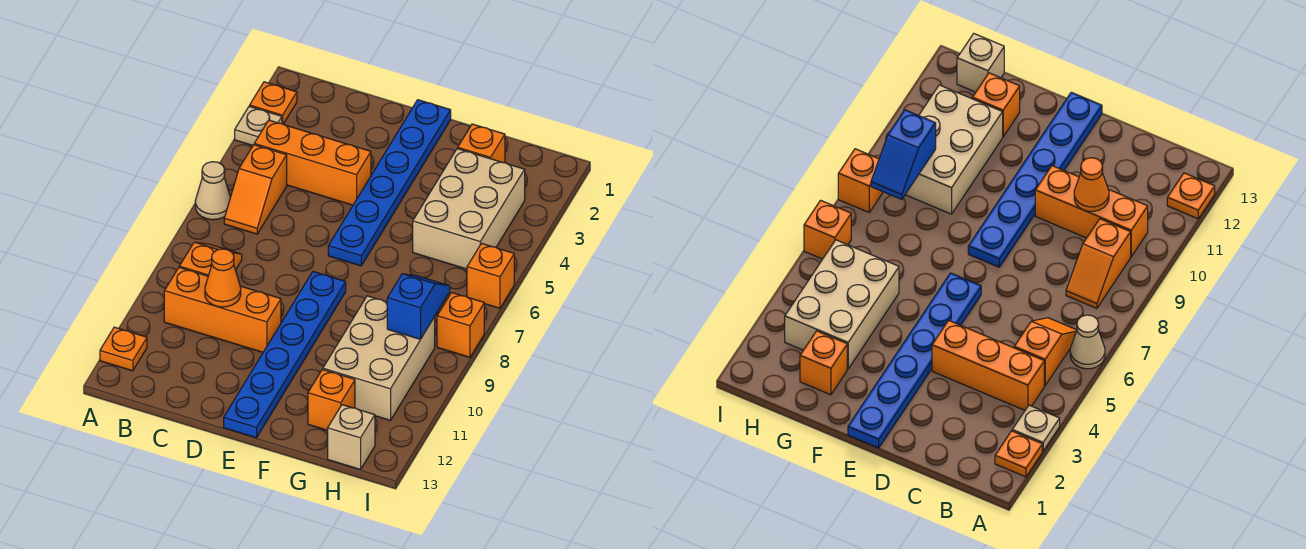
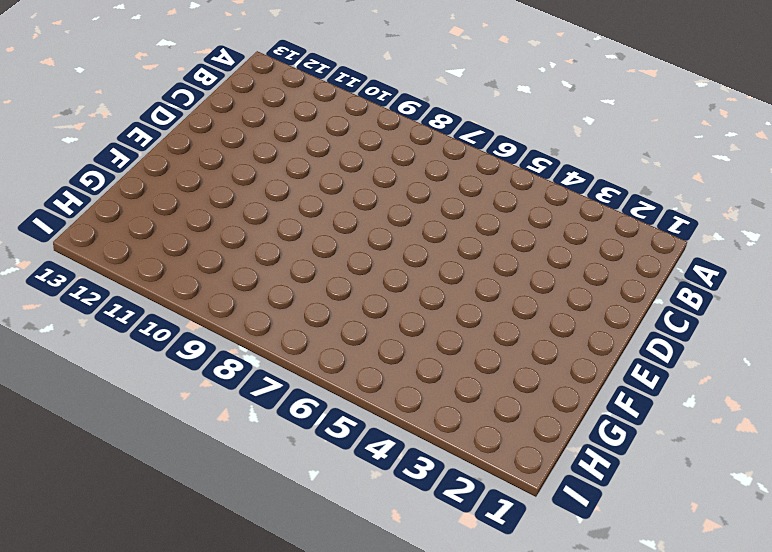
none -> orange 1x1 plate [250,82,297,124]
none -> tan 1x1 plate [235,106,282,145]
none -> tan 1x1 cone [195,162,230,220]

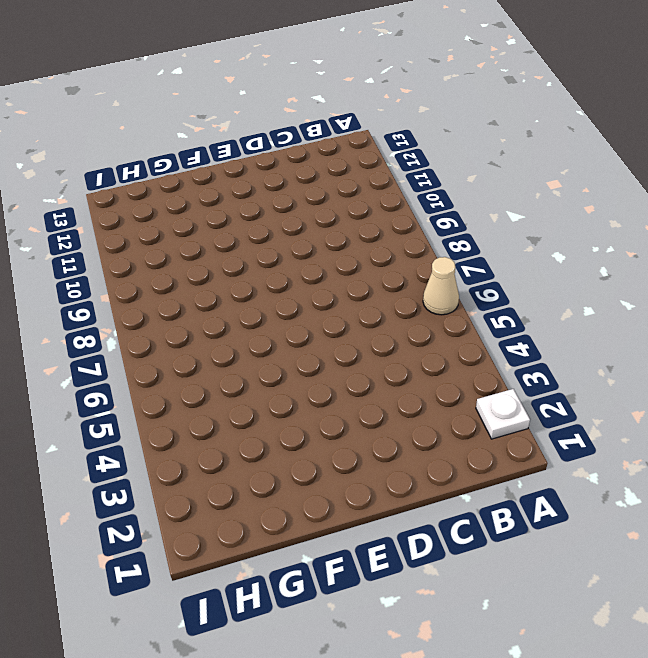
white 1x1 plate [476,389,530,439] -> orange 1x1 plate [250,82,297,124]
none -> tan 1x1 plate [235,106,282,145]
none -> orange 1x1 plate [100,327,147,371]
none -> orange 1x3 brick [254,120,371,205]

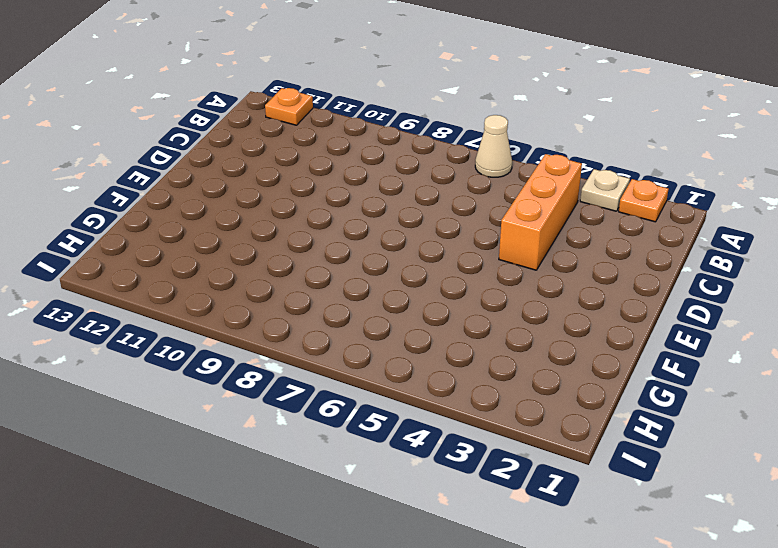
none -> orange 1x2 slope [224,145,287,234]
none -> orange 1x2 slope [179,242,242,276]
none -> orange 1x3 brick [164,268,281,352]

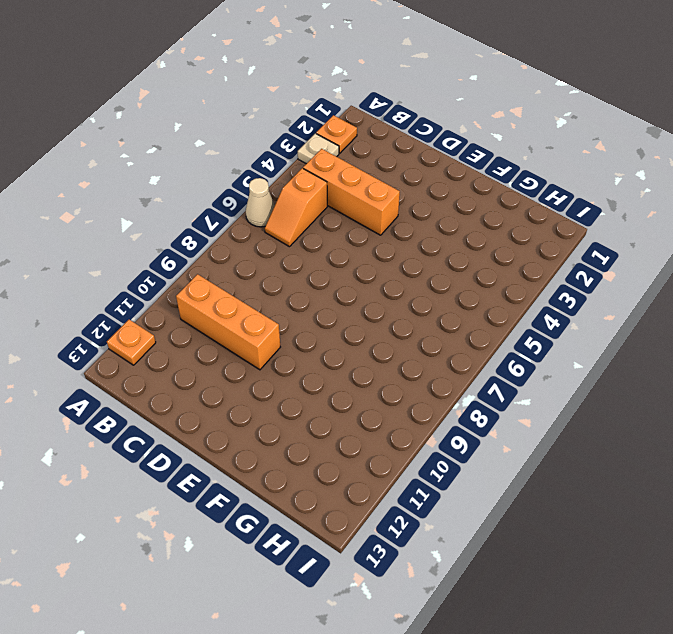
none -> orange 1x2 slope [179,242,242,276]
none -> blue 1x6 plate [328,100,451,266]
none -> blue 1x6 plate [224,272,346,438]

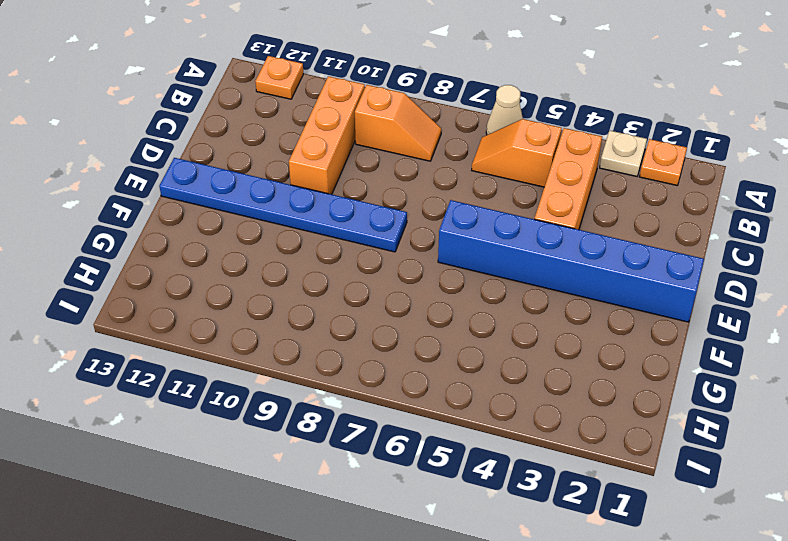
blue 1x6 brick [438,200,704,322] -> blue 1x6 plate [328,100,451,266]
none -> orange 1x1 brick [458,124,505,163]
none -> tan 2x3 brick [413,149,525,269]
none -> tan 2x3 brick [323,296,435,420]

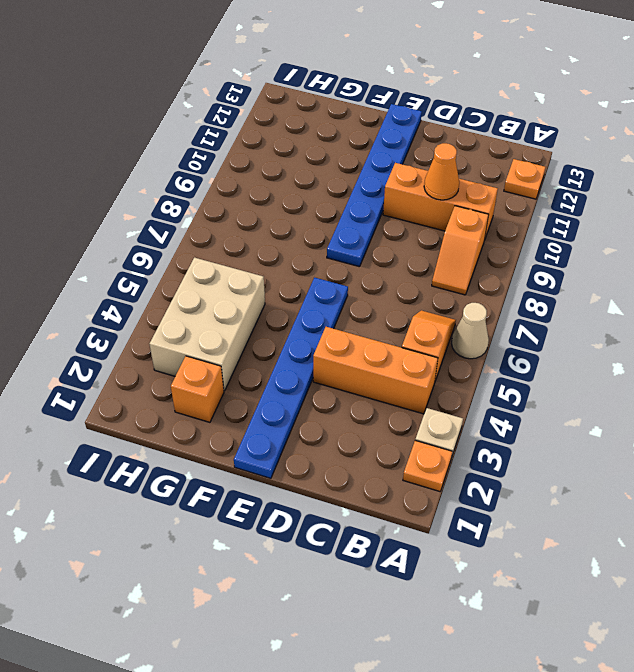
none -> tan 2x3 brick [323,296,435,420]
none -> orange 1x1 brick [308,369,355,430]
none -> tan 1x1 brick [328,405,375,470]

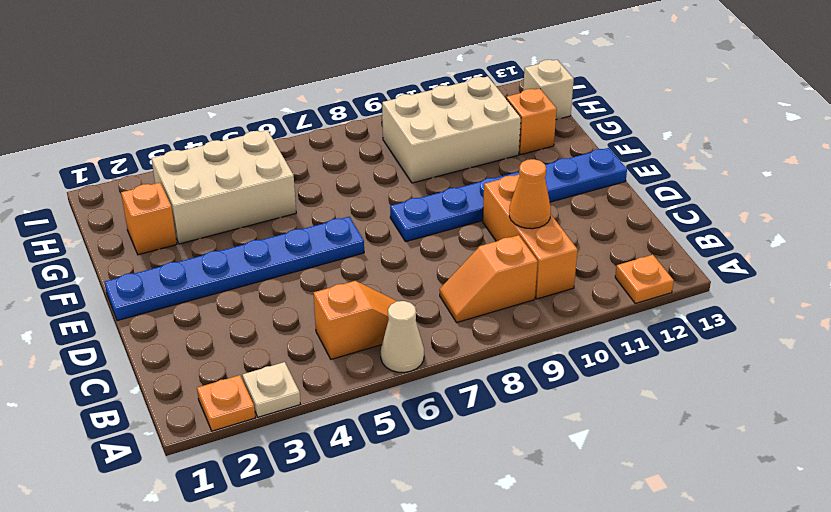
none -> orange 1x3 brick [254,120,371,205]
none -> orange 1x1 brick [467,243,514,308]
none -> orange 1x1 brick [437,293,484,357]

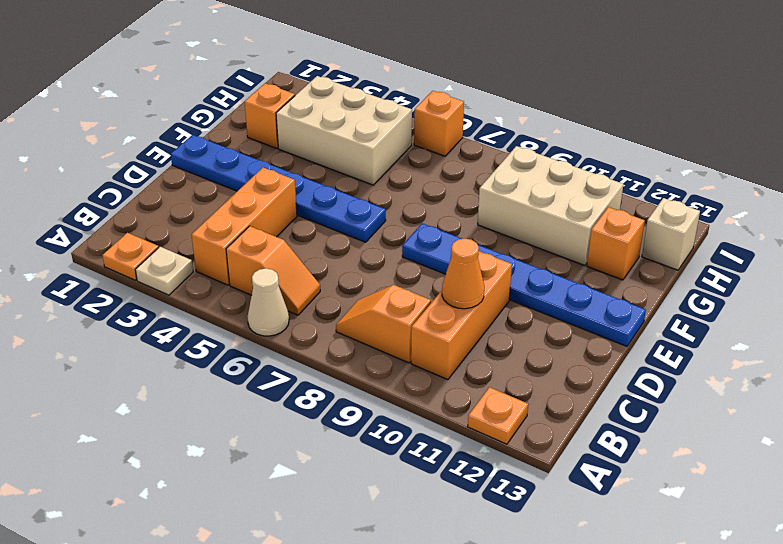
none -> orange 1x1 brick [437,293,484,357]
none -> blue 1x2 slope [387,274,450,339]

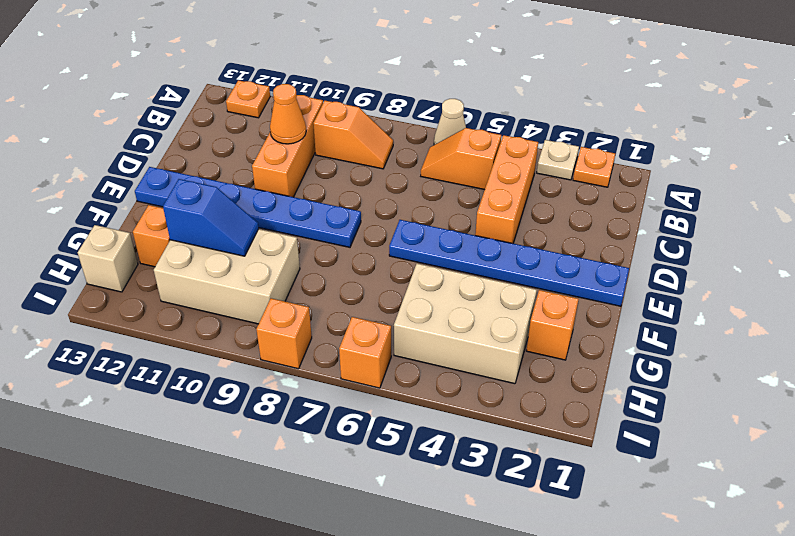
blue 1x2 slope [163,179,259,256] -> blue 1x2 slope moved to [387,274,450,339]

